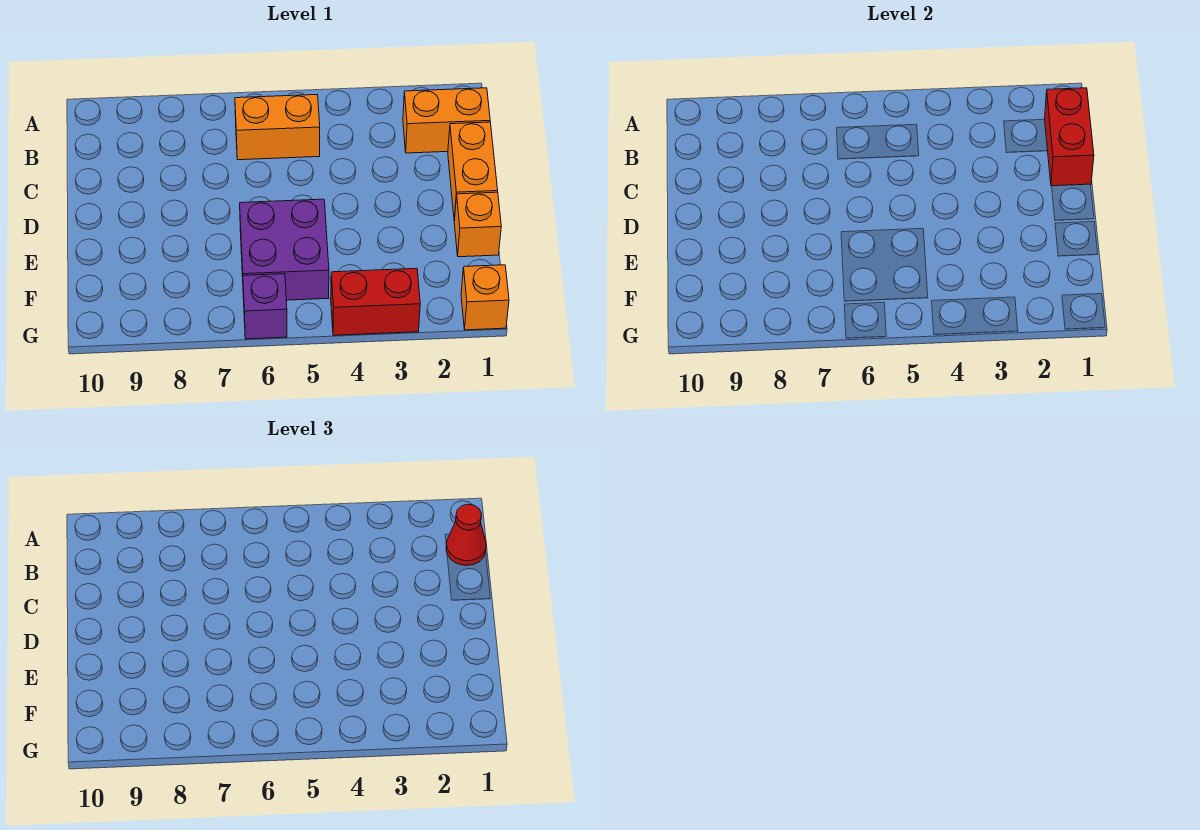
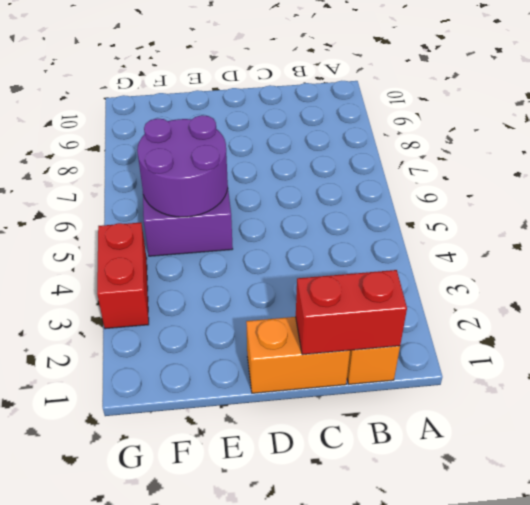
purple 2x2 round brick [137,115,228,217] -> none
none -> orange 1x2 brick [235,95,320,160]
none -> orange 1x1 brick [454,192,501,257]

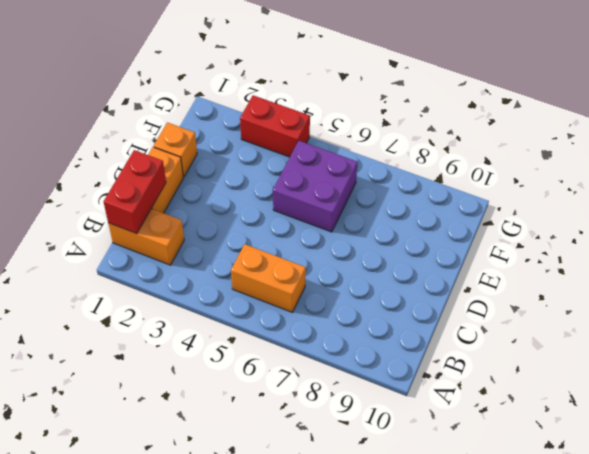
none -> orange 1x1 brick [461,265,509,330]
none -> purple 1x1 brick [243,274,287,339]

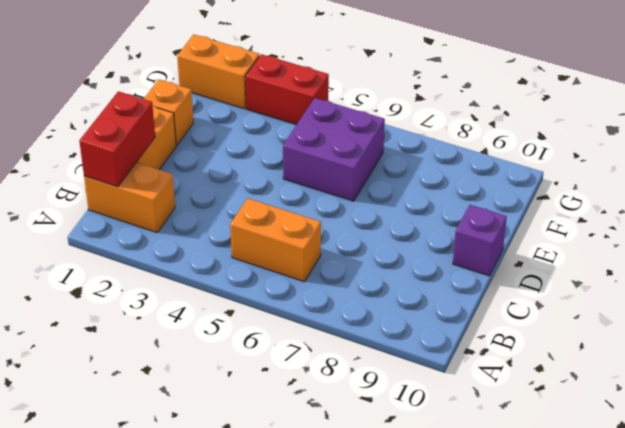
purple 1x1 brick [453,205,507,276] -> purple 1x1 brick moved to [243,274,287,339]
orange 1x2 brick [177,34,259,109] -> orange 1x1 brick [461,265,509,330]
none -> red 1x1 cone [446,504,486,565]

